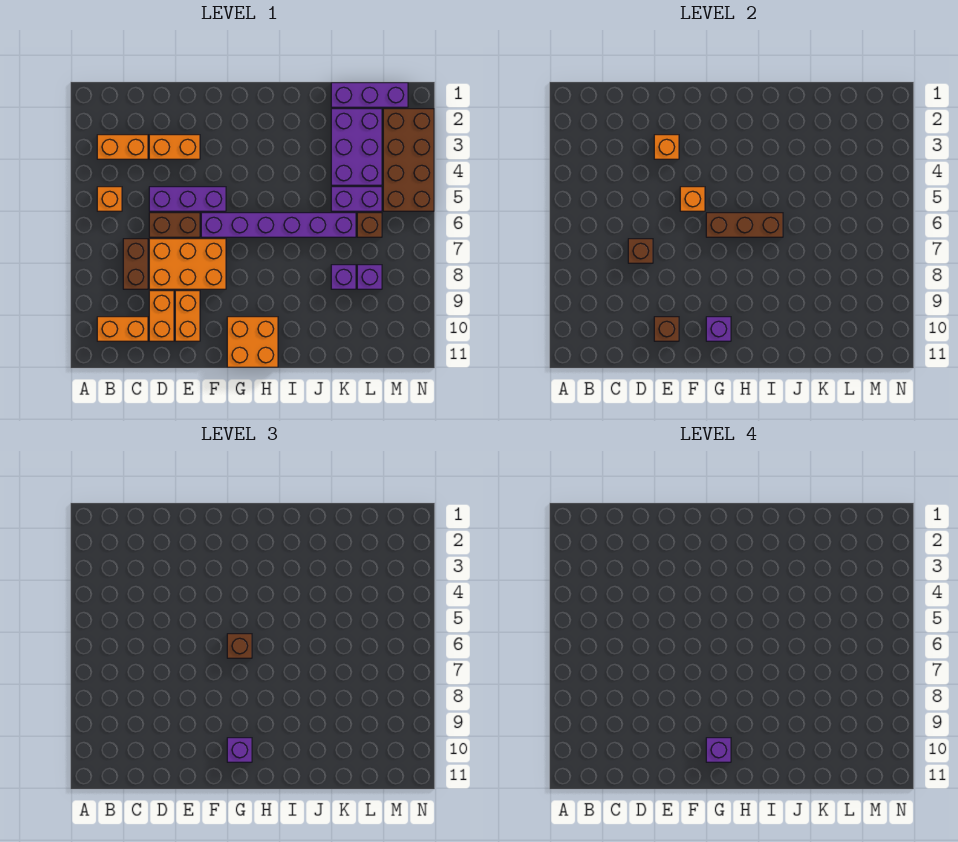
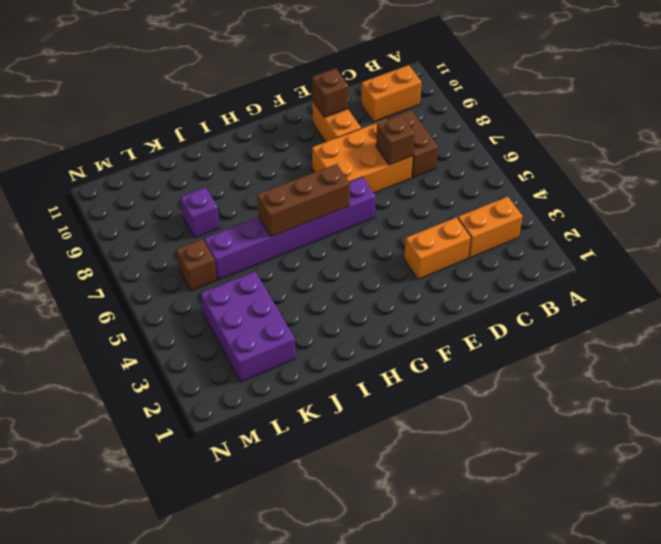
none -> orange 1x1 brick [97,187,122,211]
none -> purple 1x3 brick [149,187,226,211]
none -> brown 1x2 brick [149,213,200,237]

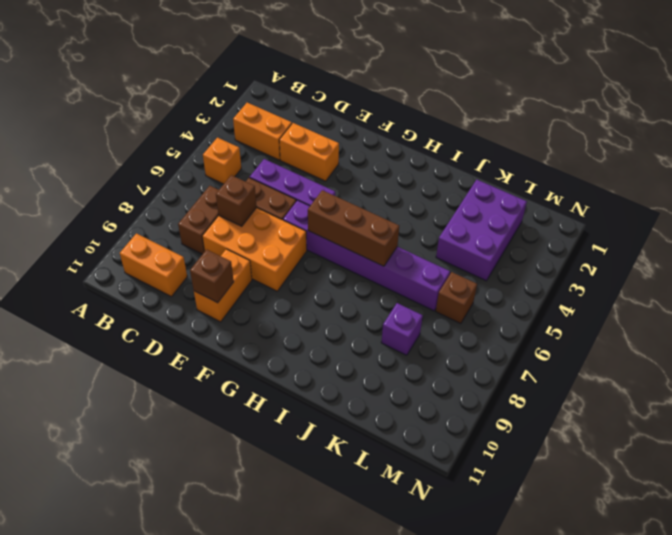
none -> orange 1x2 brick [149,291,174,341]
none -> orange 2x2 brick [227,317,278,367]
none -> purple 1x3 brick [331,83,408,107]

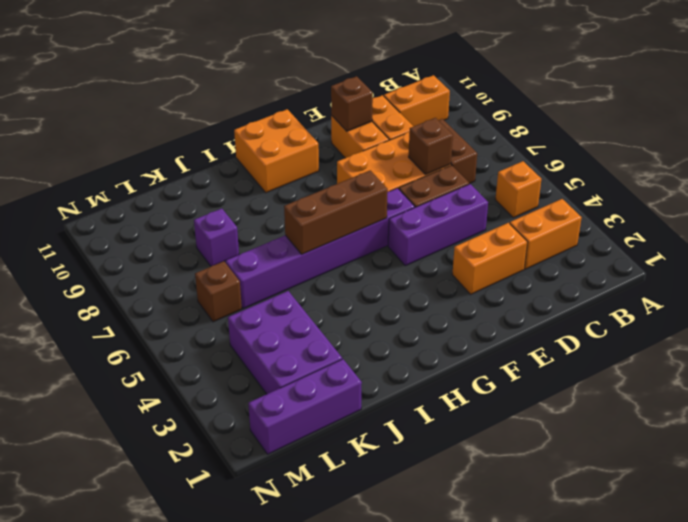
none -> purple 1x2 brick [331,187,382,211]
none -> purple 1x1 brick [357,265,382,289]
none -> brown 2x4 brick [383,109,434,211]

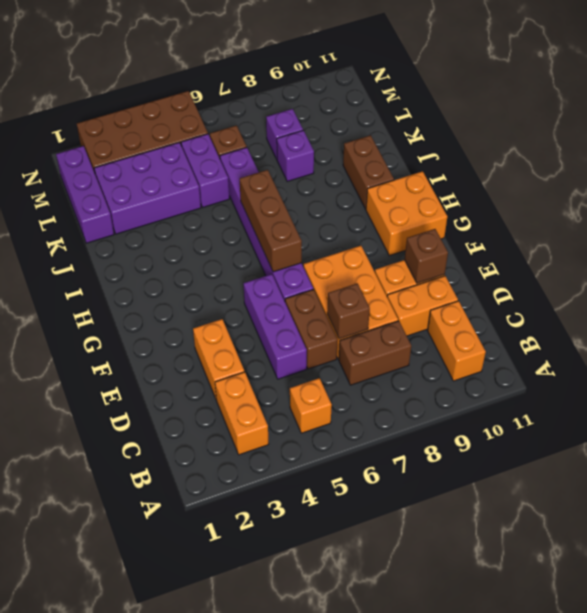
brown 1x2 brick [343,135,394,209] -> none
none -> orange 1x1 brick [654,135,679,159]
none -> orange 1x1 brick [680,187,705,211]
none -> purple 1x1 brick [706,317,731,341]

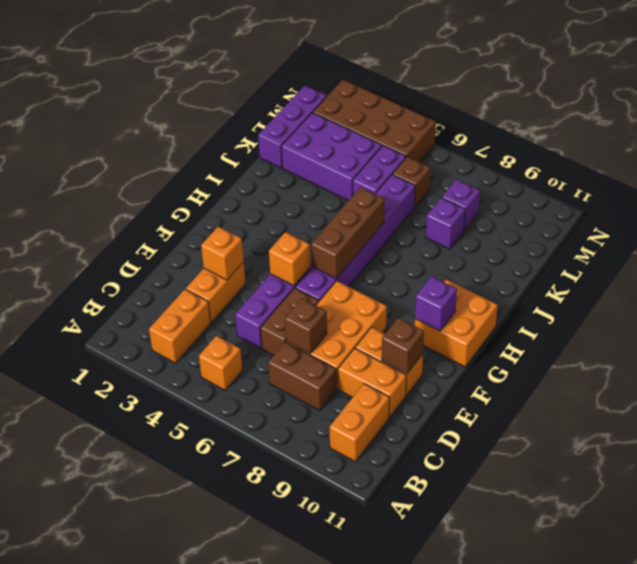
none -> brown 1x1 brick [227,634,252,658]
none -> purple 1x1 brick [227,738,252,762]
none -> purple 1x1 brick [706,738,731,762]

